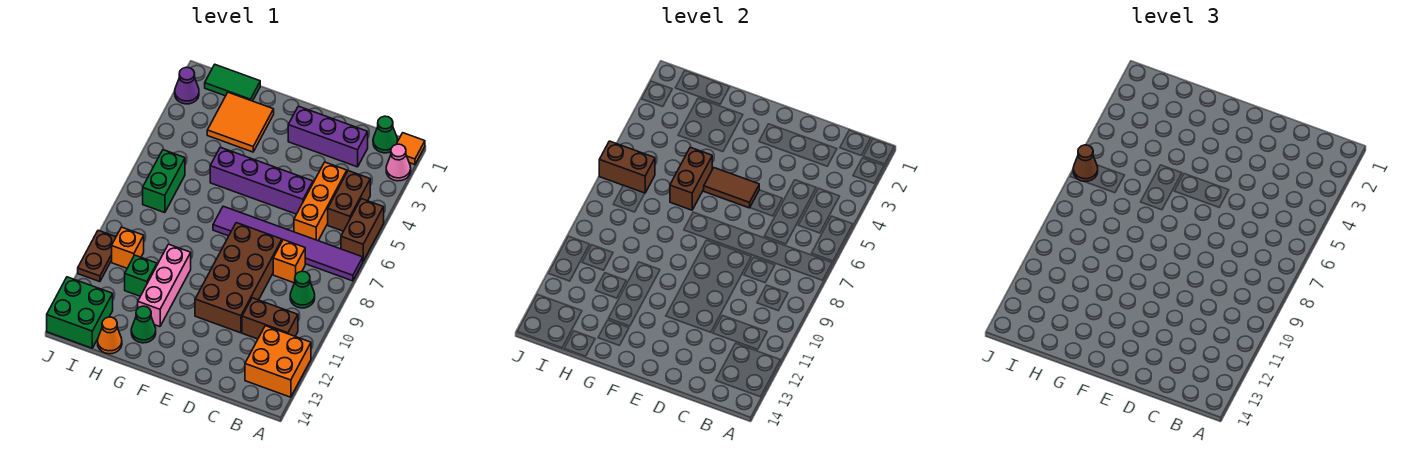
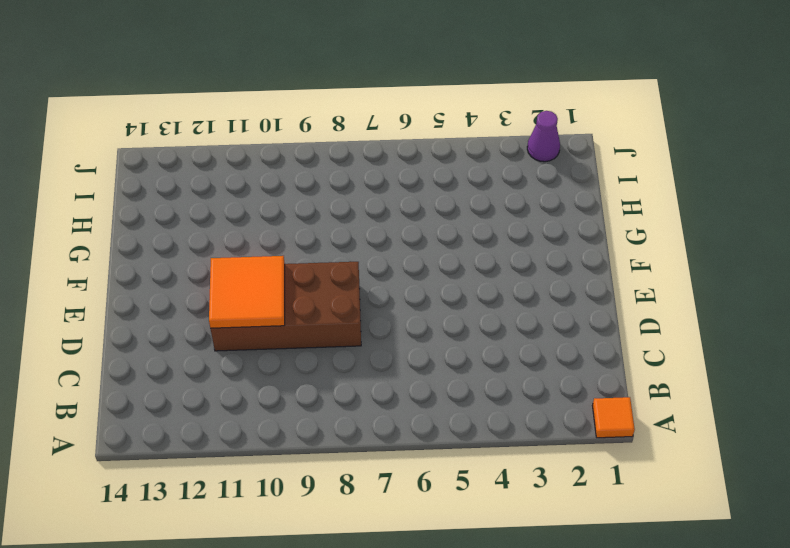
orange 2x2 tile [209,256,285,328] -> orange 2x2 tile moved to [207,92,274,152]
none -> pink 1x1 cone [386,144,411,181]
none -> brown 1x2 brick [341,199,384,261]
none -> purple 1x6 tile [213,206,363,281]

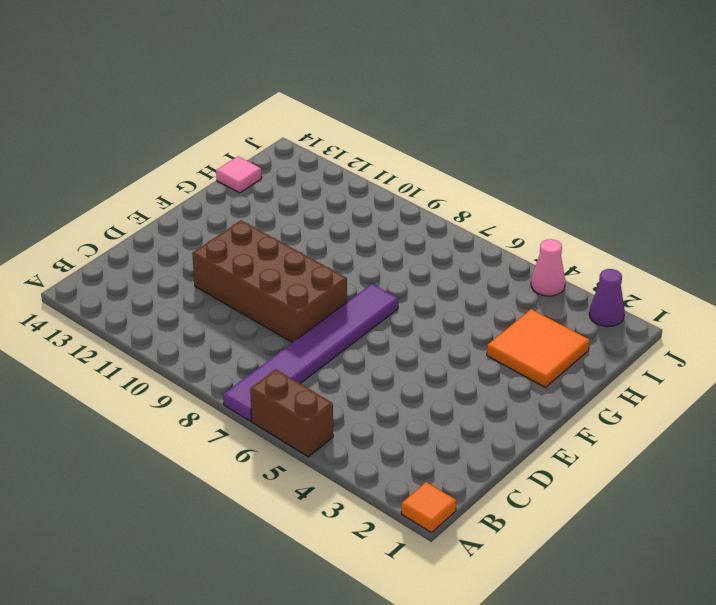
pink 1x1 tile [216,156,262,193] -> orange 1x1 cone [98,317,122,354]
pink 1x1 cone [531,239,565,296] -> pink 1x1 cone moved to [386,144,411,181]
none -> orange 2x2 brick [245,326,311,397]
none -> green 1x1 cone [373,116,397,153]
none -> brown 1x2 brick [328,171,370,231]

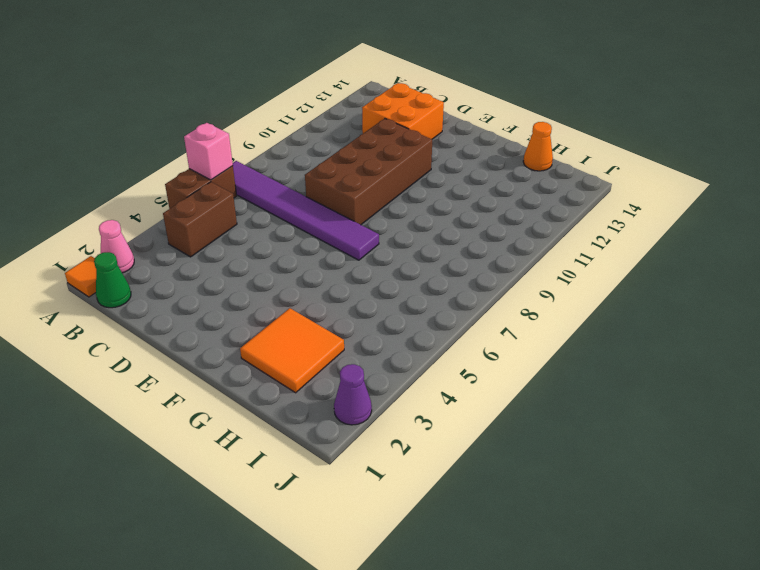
pink 1x1 brick [184,123,233,180] -> none
orange 2x2 brick [362,83,444,139] -> orange 2x2 brick moved to [245,326,311,397]
none -> green 1x1 cone [290,271,315,308]
none -> brown 1x2 brick [242,298,298,339]
none -> purple 1x3 brick [288,106,368,167]

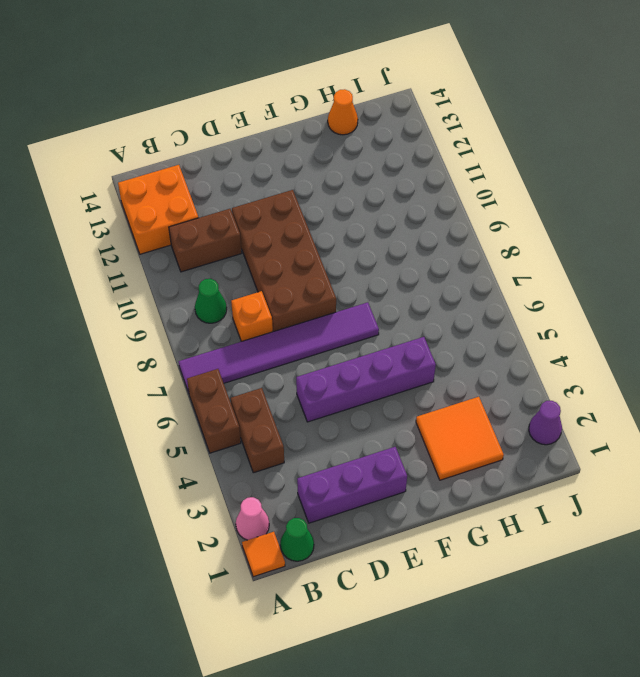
none -> orange 1x3 brick [294,162,347,241]
none -> pink 1x3 brick [138,244,191,327]
none -> green 1x1 cone [131,306,156,343]

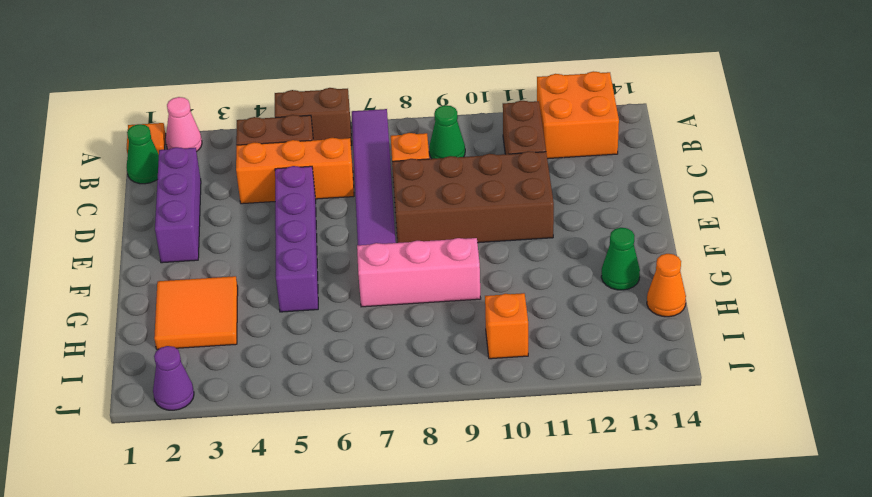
pink 1x3 brick [357,238,481,307] -> pink 1x3 brick moved to [138,244,191,327]
none -> green 1x2 tile [205,65,260,101]
none -> green 1x1 brick [125,255,157,296]
none -> green 1x2 brick [143,150,185,213]

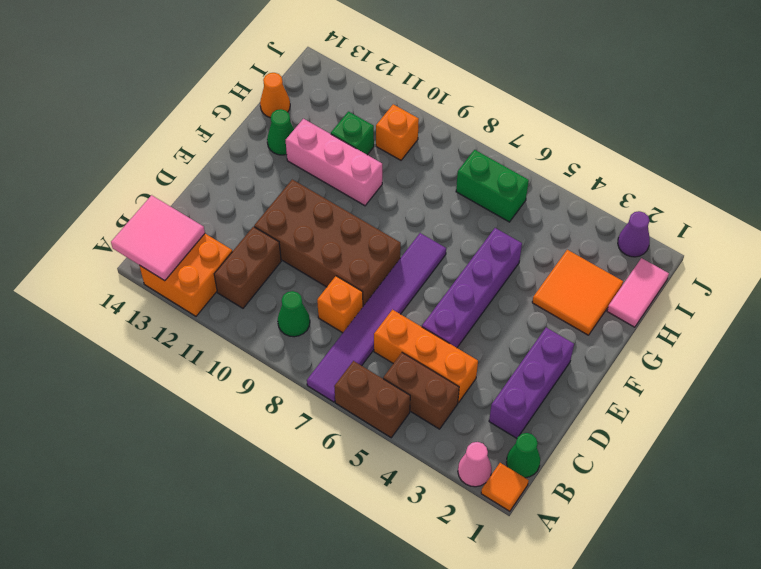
pink 2x2 tile [111,195,205,281] -> none
pink 1x2 tile [607,258,669,327] -> green 1x2 tile [205,65,260,101]
none -> green 2x2 brick [47,277,113,348]
none -> brown 1x2 plate [78,230,116,282]
none -> brown 1x2 tile [704,168,759,208]

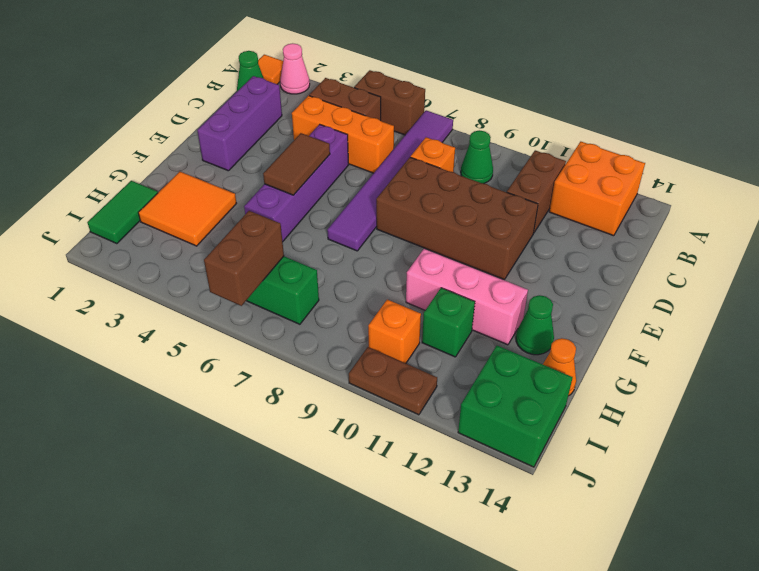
none -> purple 1x1 cone [175,67,199,104]
none -> brown 1x2 brick [670,147,712,210]
none -> brown 1x1 cone [1073,145,1098,181]

